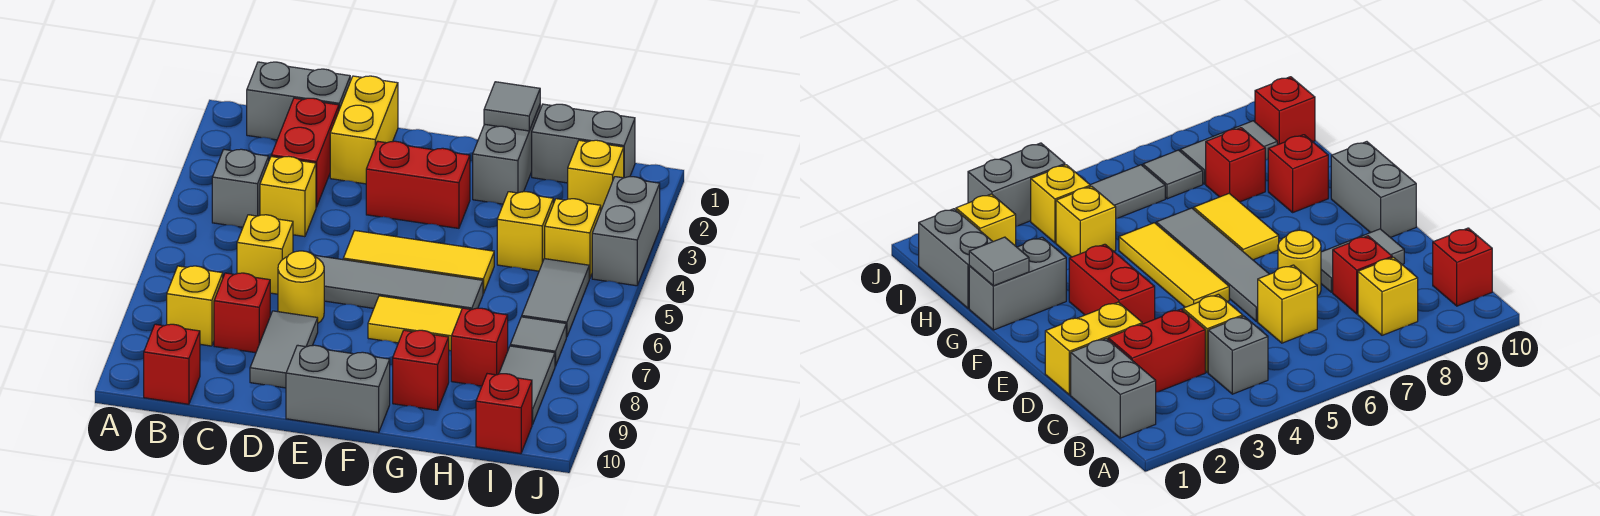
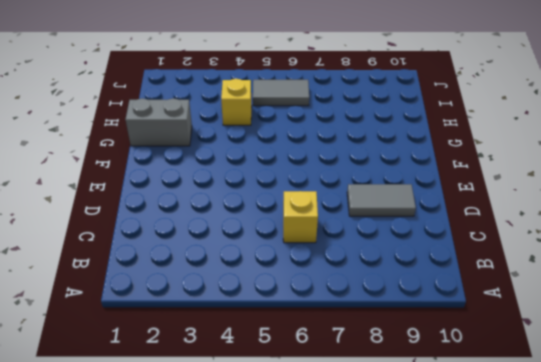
none -> grey 1x2 brick [247,62,350,140]
none -> grey 1x1 brick [212,149,269,227]
none -> yellow 1x1 brick [167,266,223,346]

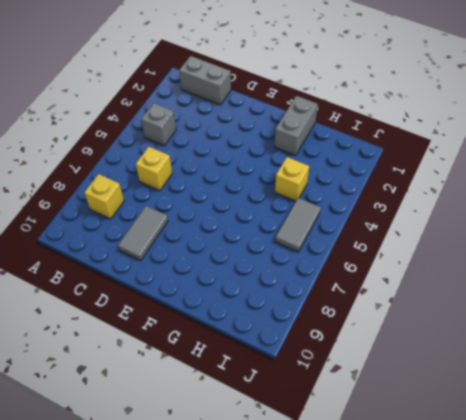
none -> red 1x1 brick [144,324,200,404]
none -> red 1x2 brick [271,98,339,207]
none -> yellow 1x1 brick [260,156,316,237]

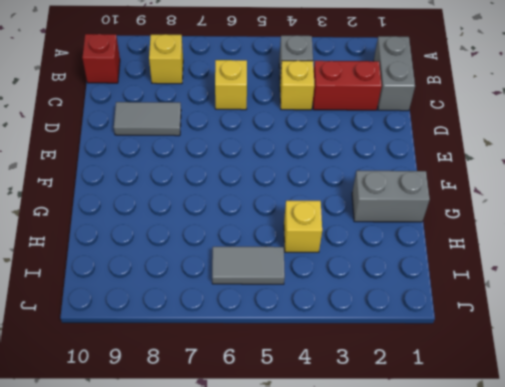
none -> red 1x1 brick [214,273,270,353]
none -> yellow 1x2 brick [330,76,398,184]
none -> grey 1x4 tile [314,255,483,310]

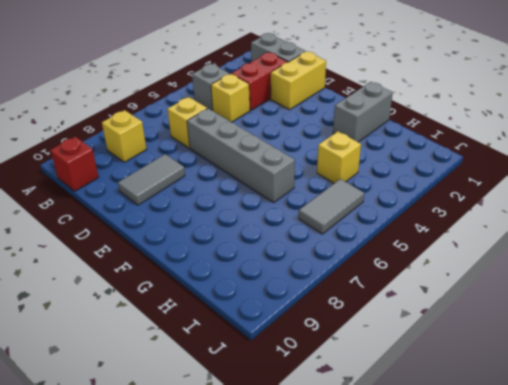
grey 1x4 brick [187,109,295,203] -> grey 1x4 tile [314,255,483,310]
none -> red 1x1 brick [214,273,270,353]
none -> yellow 1x1 round brick [278,251,324,323]
none -> red 1x2 brick [366,141,470,228]

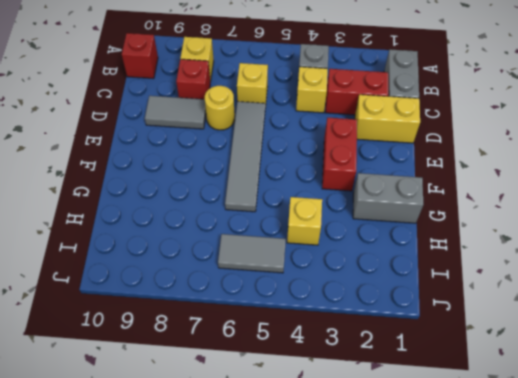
none -> yellow 1x3 tile [343,231,494,294]
none -> grey 1x2 brick [286,345,390,432]
none -> yellow 1x2 tile [368,296,462,351]

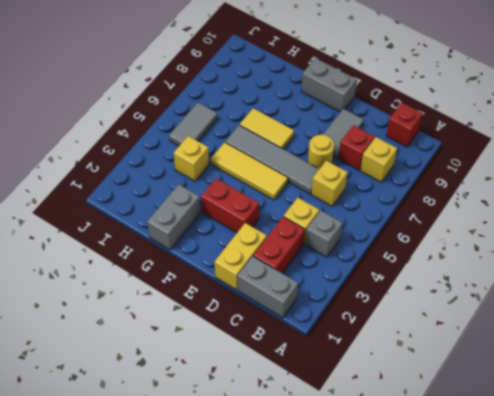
none -> red 1x1 brick [393,330,449,410]
none -> grey 1x2 brick [532,104,635,183]
none -> red 1x1 brick [451,308,508,386]

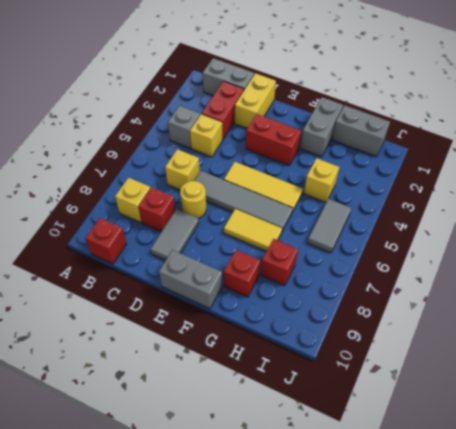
none -> yellow 1x1 brick [568,140,624,210]
none -> yellow 1x1 brick [545,199,601,279]
none -> grey 1x1 tile [510,317,566,366]

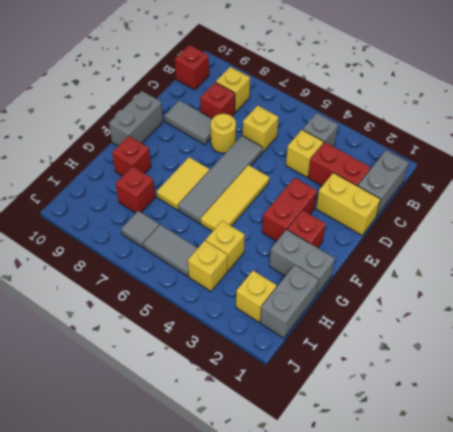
red 1x1 brick [287,210,326,248] -> red 1x1 brick moved to [476,374,532,454]
none -> grey 1x2 tile [499,346,555,424]
none -> grey 1x2 brick [592,177,660,286]
none -> grey 1x1 tile [484,82,540,131]

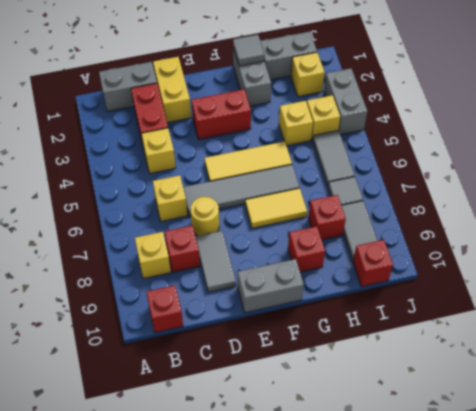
none -> grey 1x1 brick [212,149,269,227]

